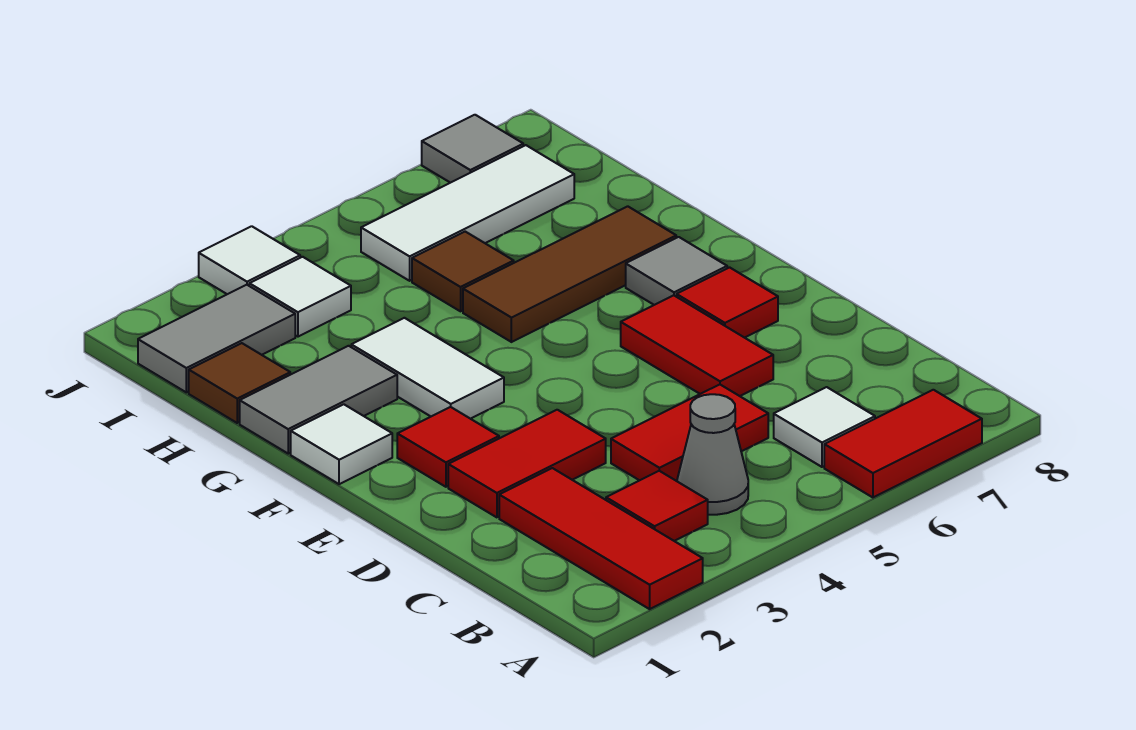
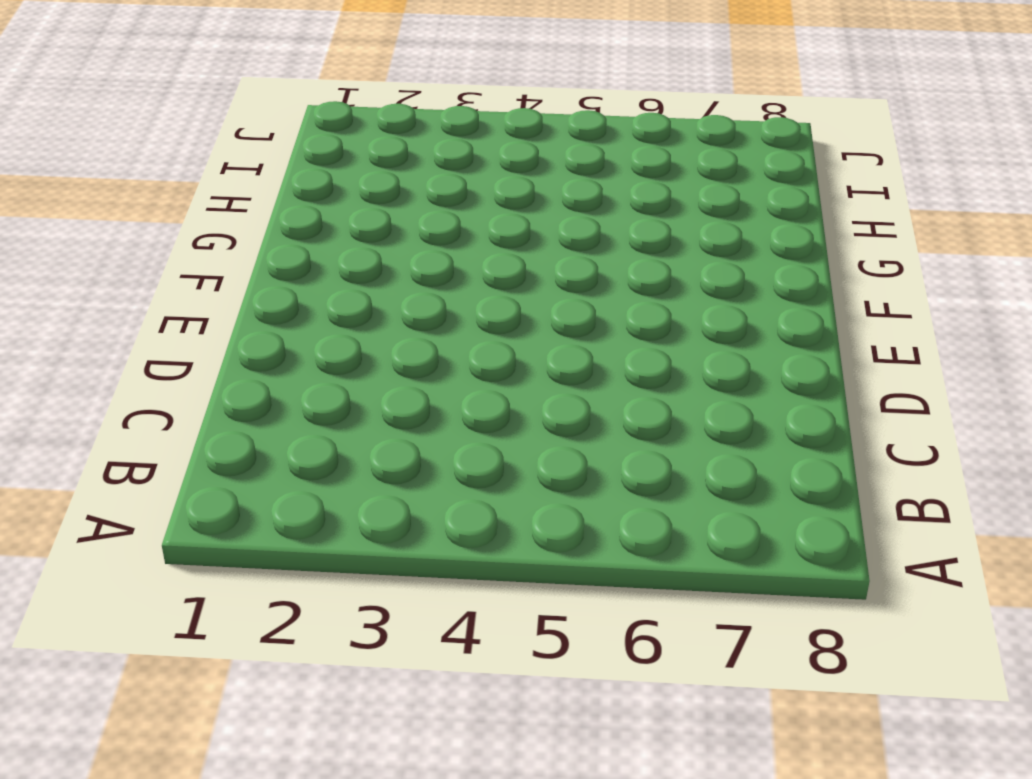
none -> red 1x3 tile [499,468,703,609]
none -> red 1x2 tile [824,390,982,497]
none -> red 1x1 tile [606,471,708,541]

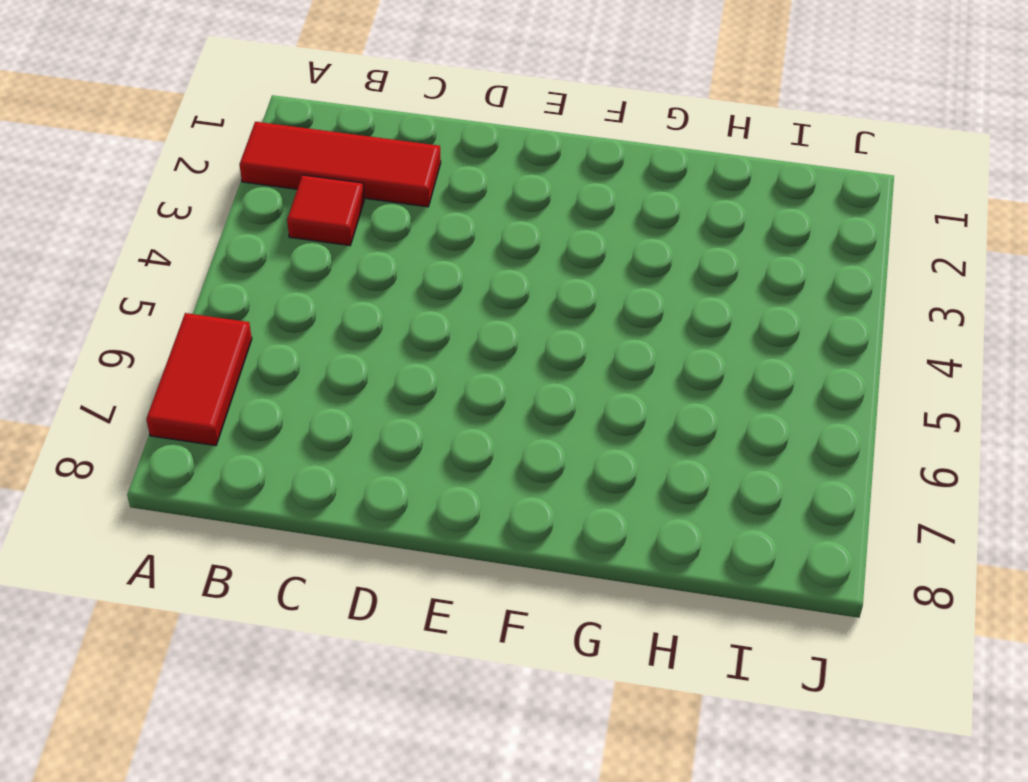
none -> grey 1x1 cone [677,394,748,515]
none -> white 1x1 tile [774,387,875,467]
none -> red 1x2 tile [611,385,768,481]

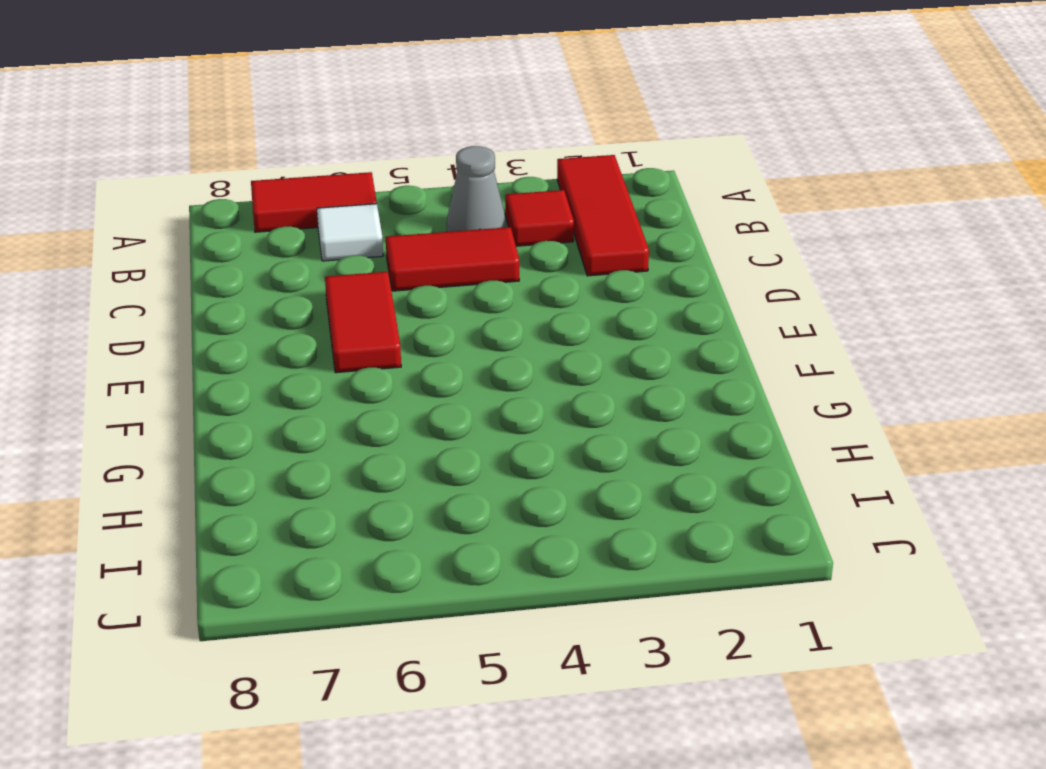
none -> red 1x2 tile [448,410,606,517]
none -> red 1x1 tile [397,407,499,487]
none -> red 1x1 tile [677,267,778,338]

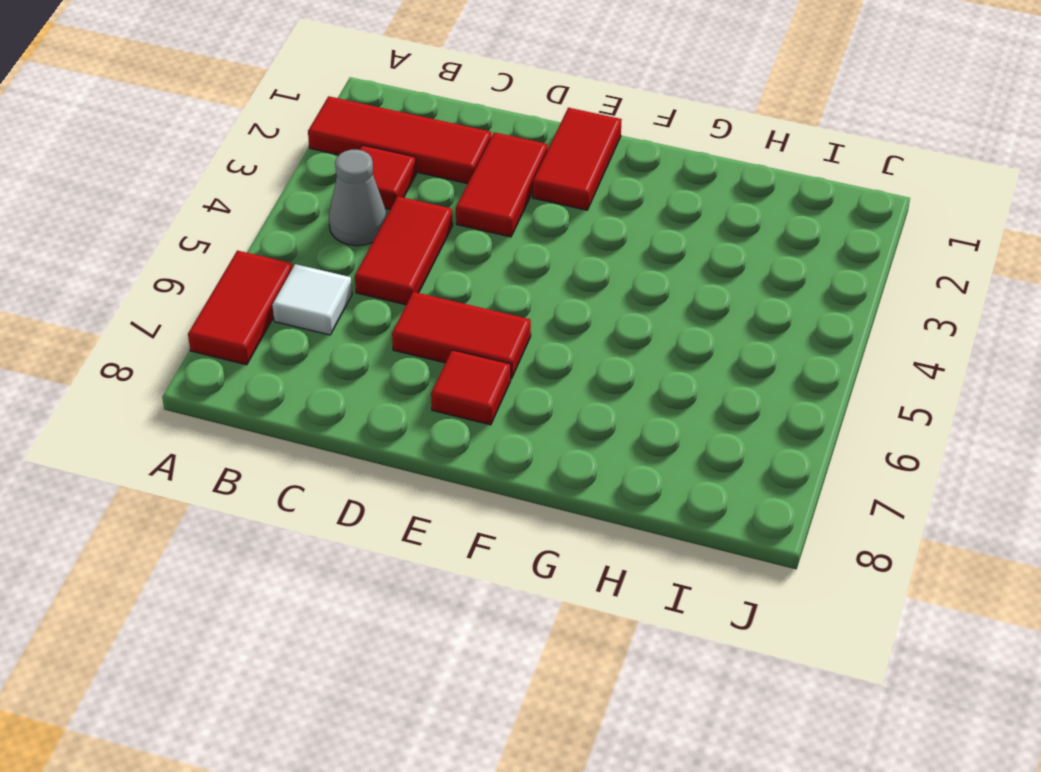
red 1x2 tile [533,108,622,210] -> red 1x1 tile [397,407,499,487]
none -> white 1x1 tile [291,404,392,484]
none -> white 1x2 tile [351,318,504,419]
none -> grey 1x1 tile [626,237,727,305]

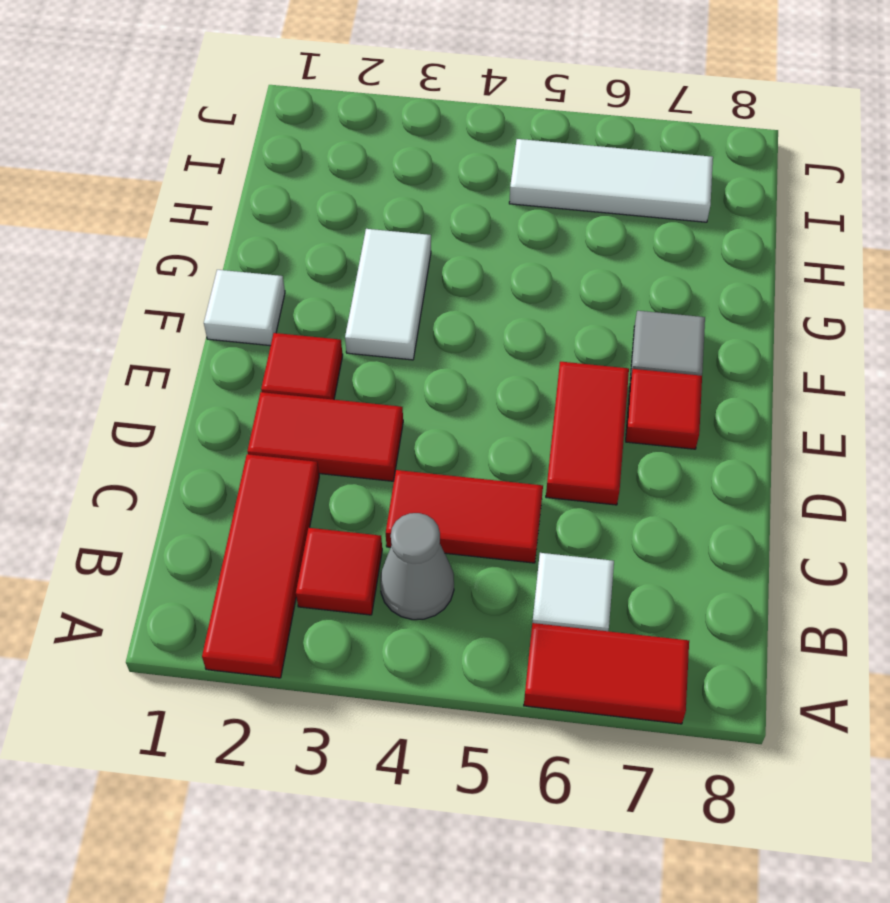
none -> grey 1x2 tile [240,346,397,454]
none -> brown 1x3 tile [463,206,676,342]
none -> brown 1x1 tile [189,343,290,423]

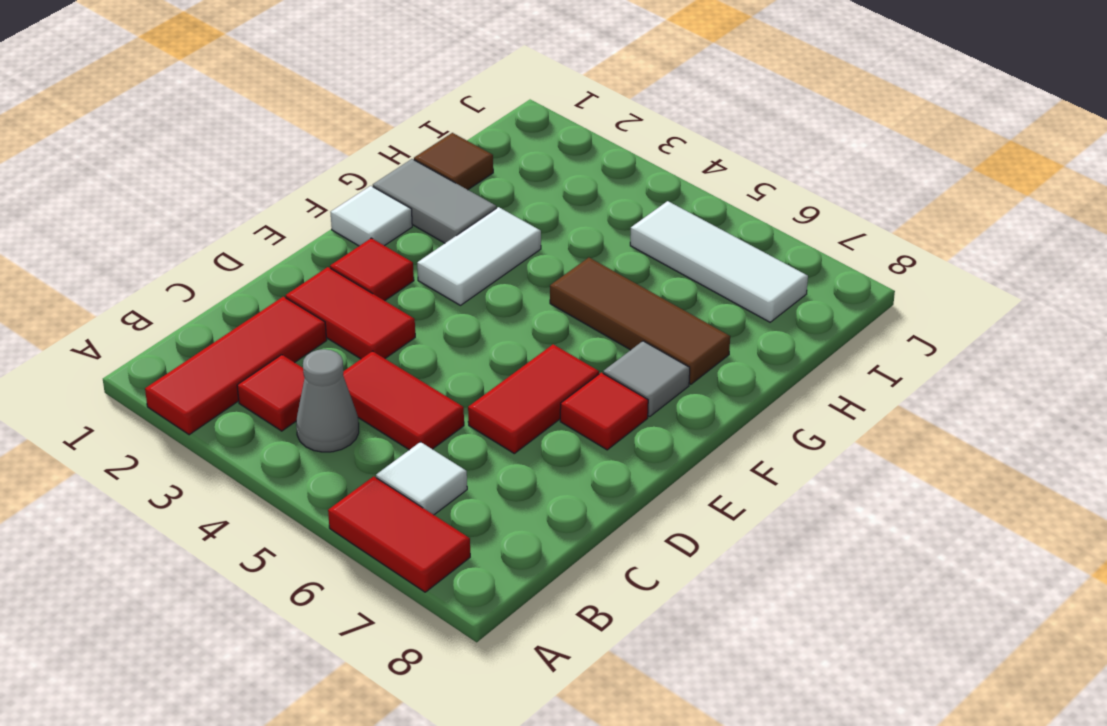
none -> brown 1x1 tile [412,232,514,311]
none -> grey 1x2 tile [138,285,295,392]
none -> white 1x1 tile [249,257,351,337]

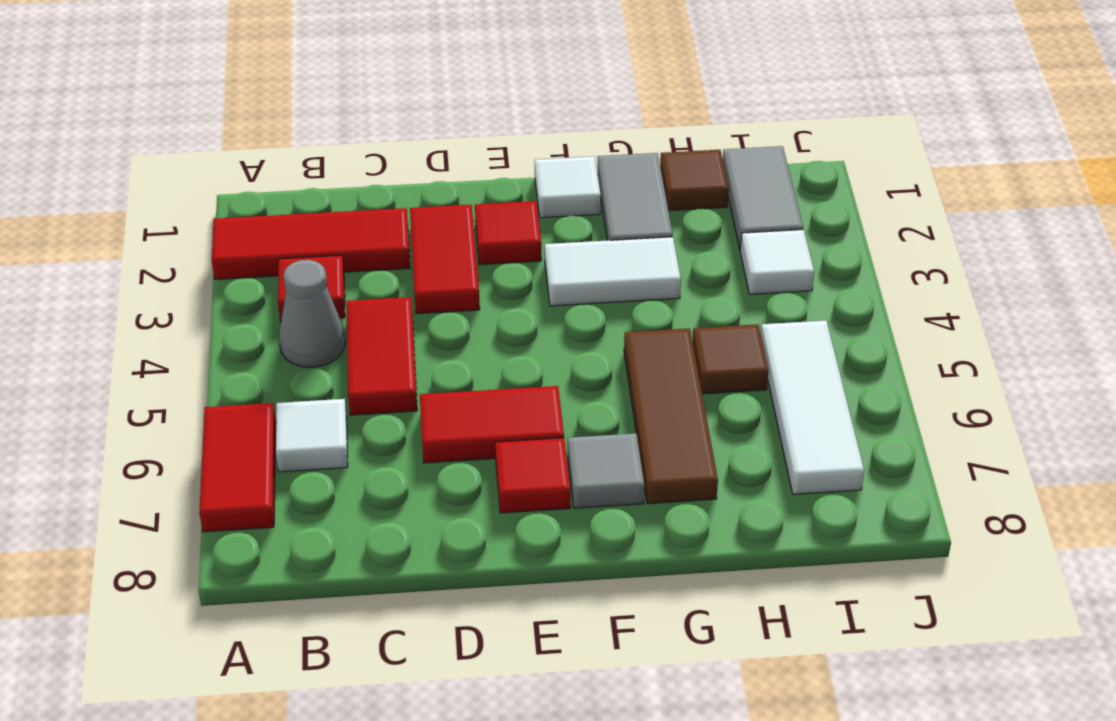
none -> white 1x1 tile [199,226,300,294]
none -> grey 1x1 tile [422,115,523,183]

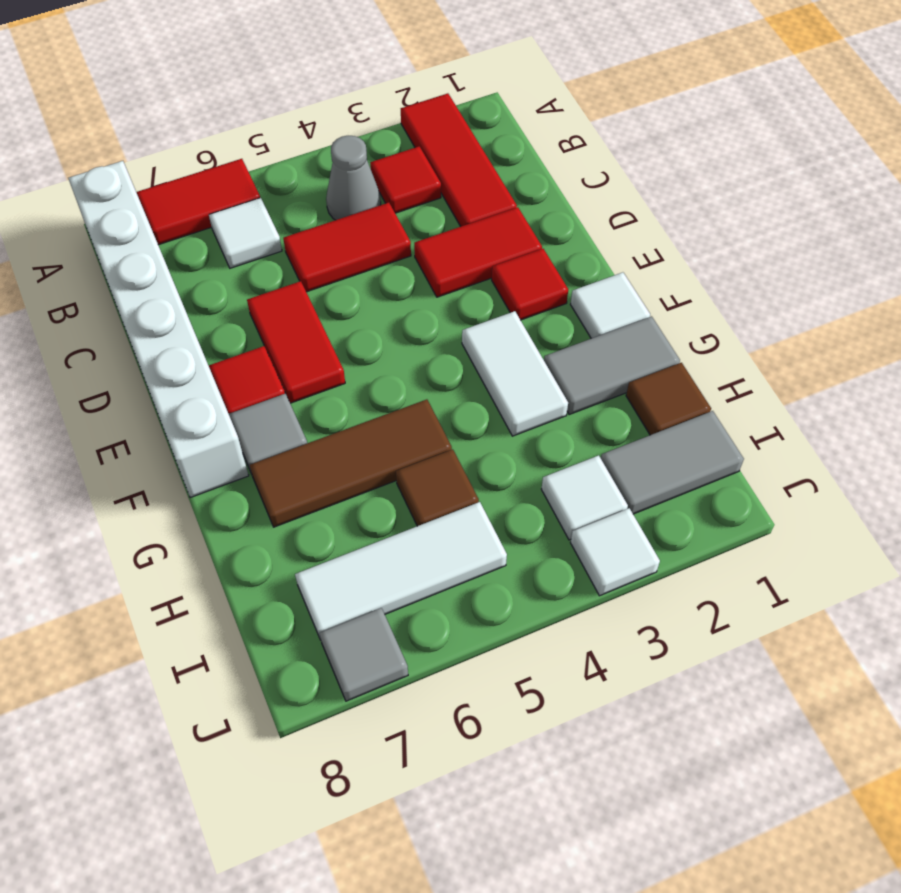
white 1x6 brick [68,161,249,498] -> none

